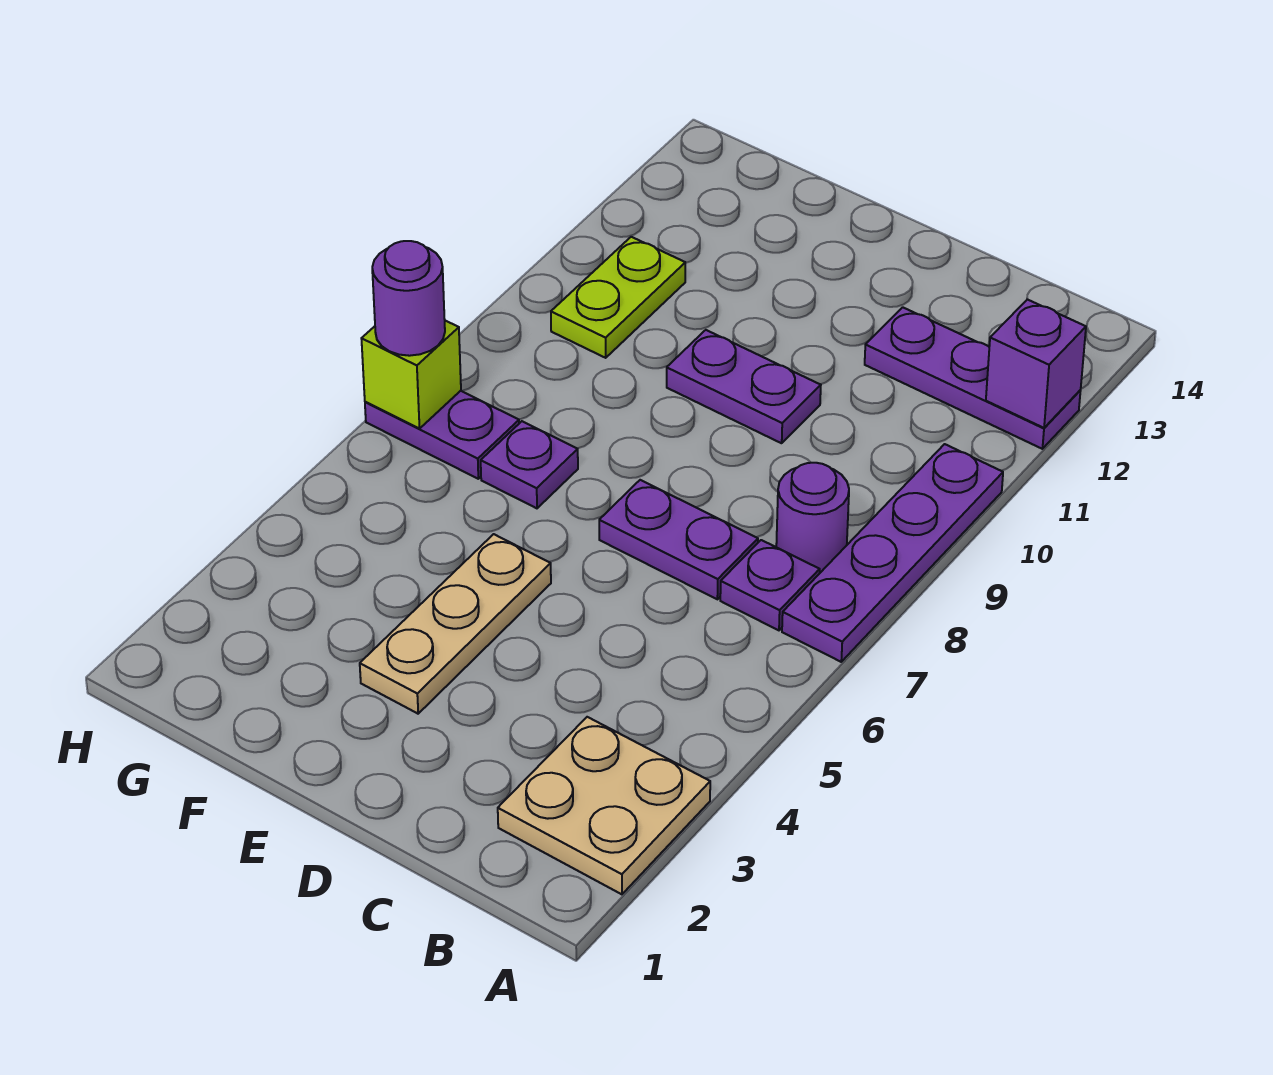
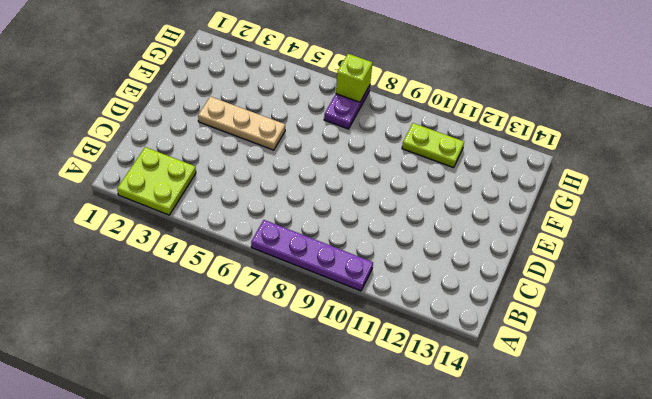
lime 2x2 plate [117,147,196,215] -> tan 2x2 plate [498,717,710,894]
none -> purple 1x3 plate [865,307,1081,449]
none -> purple 1x1 plate [720,540,820,630]
none -> purple 1x1 round brick [776,463,849,573]

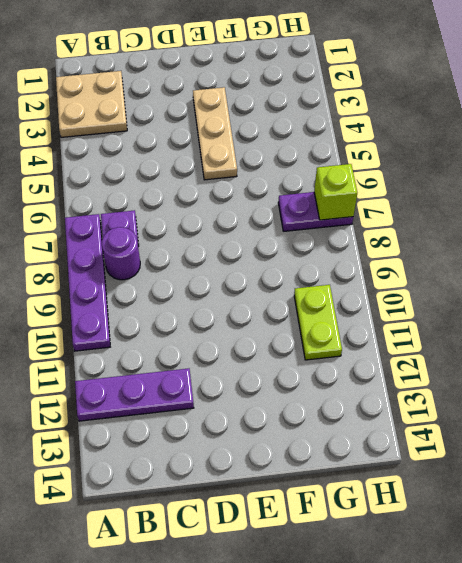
none -> purple 1x2 plate [599,480,758,599]
none -> purple 1x2 plate [667,330,821,443]
none -> purple 1x1 plate [481,421,578,508]

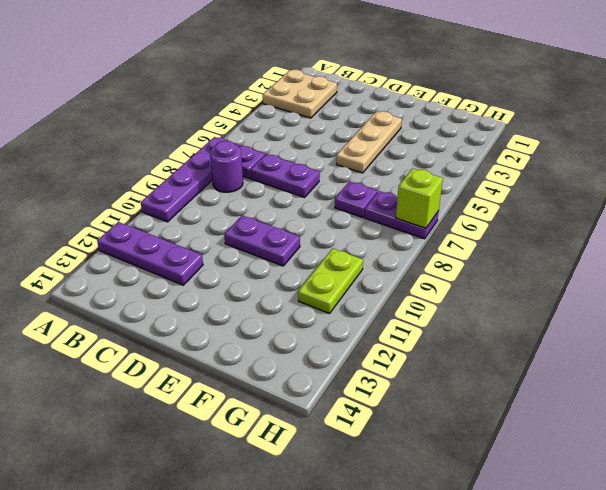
none -> purple 1x1 brick [986,299,1086,428]
none -> purple 1x1 round brick [372,241,445,356]

